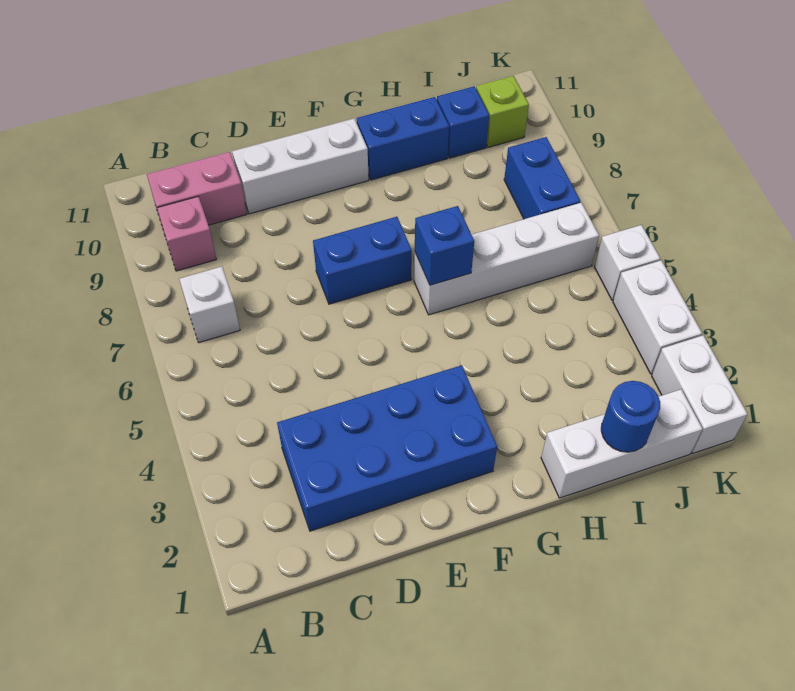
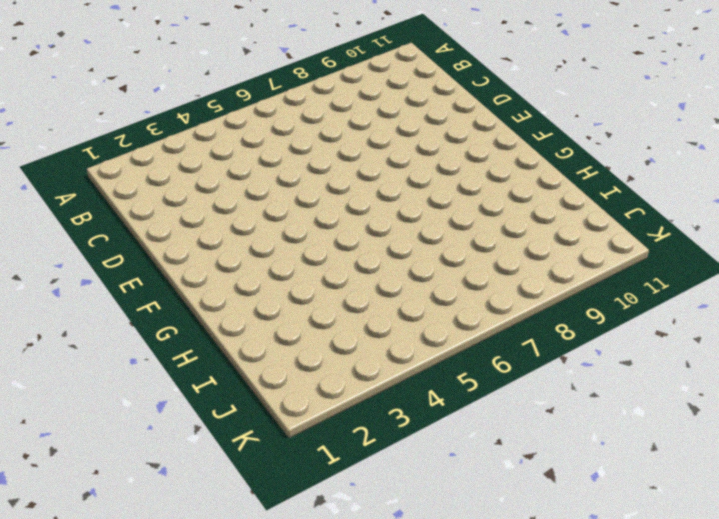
none -> white 1x1 brick [179,266,240,343]
none -> pink 1x1 brick [157,197,216,271]
none -> pink 1x2 brick [147,152,247,225]

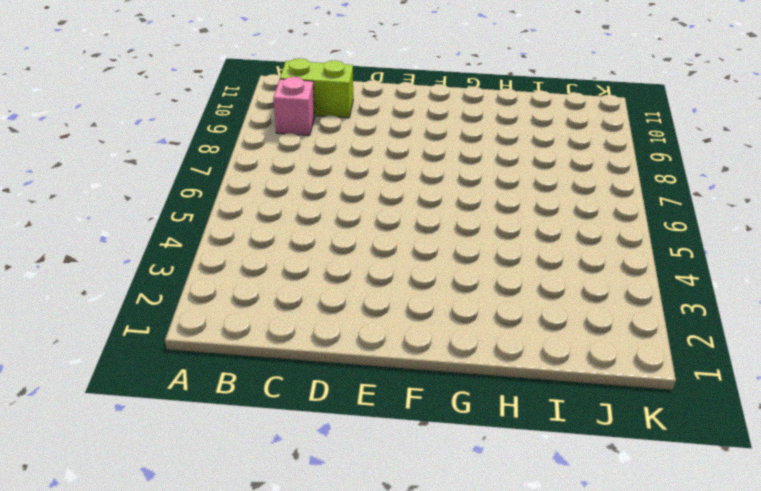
lime 1x2 brick [280,58,353,118] -> pink 1x2 brick [147,152,247,225]
none -> white 1x1 brick [179,266,240,343]
none -> blue 2x4 brick [277,365,497,531]
none -> white 1x3 brick [232,119,369,214]

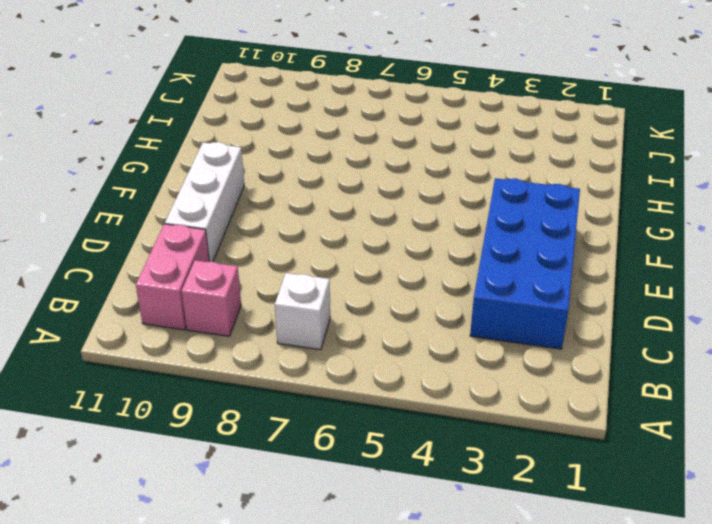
none -> blue 1x2 brick [313,217,412,304]
none -> white 1x4 brick [414,203,599,315]
none -> blue 1x2 brick [356,97,449,180]

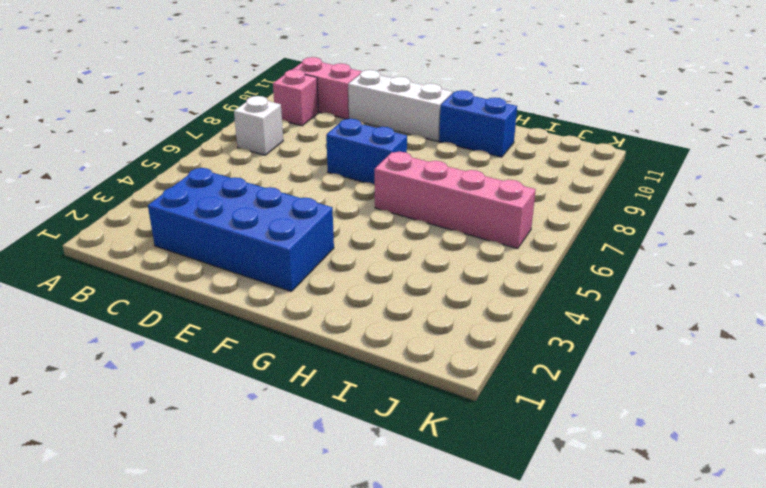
pink 1x4 brick [375,152,536,249] -> white 1x4 brick [414,203,599,315]
none -> white 1x3 brick [541,389,703,498]
none -> blue 1x1 brick [437,86,489,158]
none -> blue 1x2 brick [504,137,581,219]

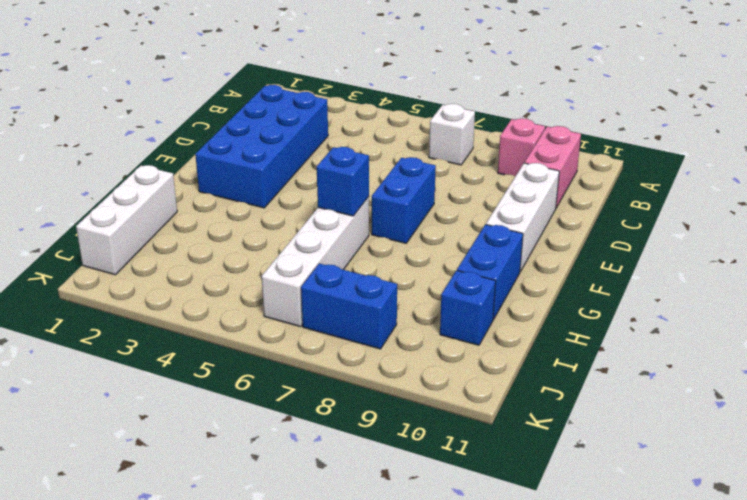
none -> lime 1x1 brick [476,76,529,147]
none -> white 1x2 brick [652,335,747,453]
none -> white 1x2 brick [613,260,702,374]

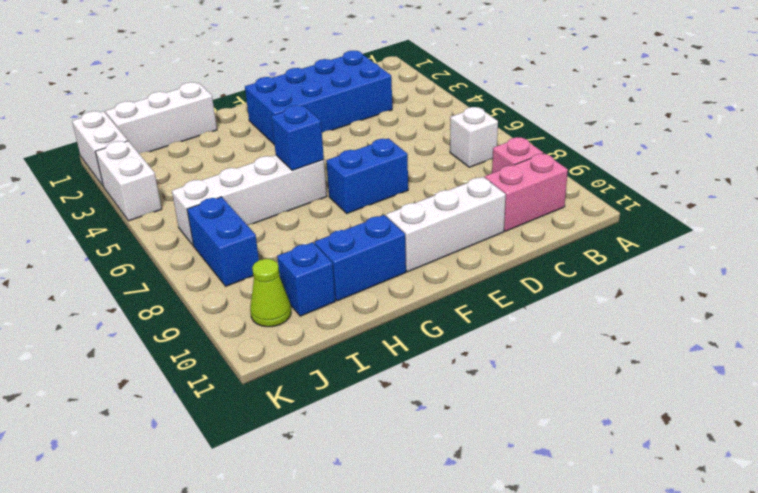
lime 1x1 cone [250,259,291,327] -> lime 1x1 brick [476,76,529,147]
none -> white 1x1 brick [595,225,660,300]
none -> blue 1x1 round brick [601,381,660,452]

